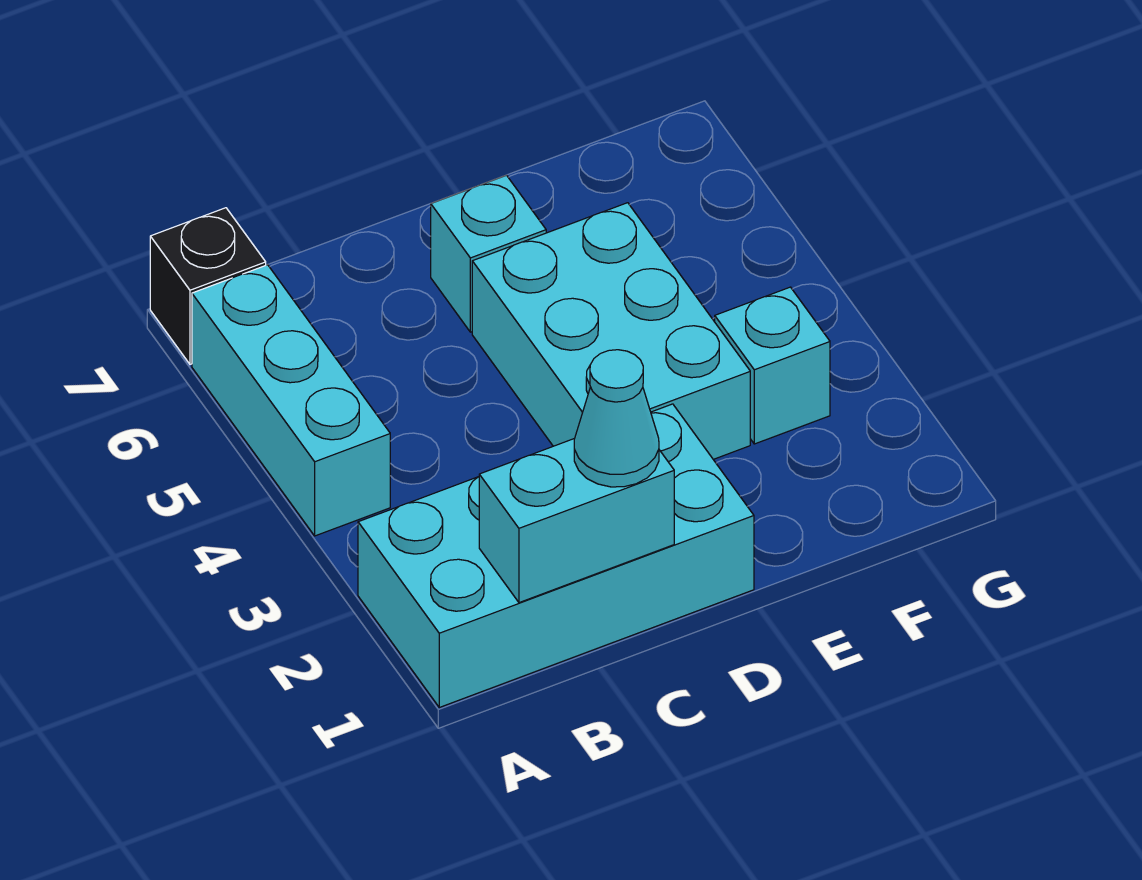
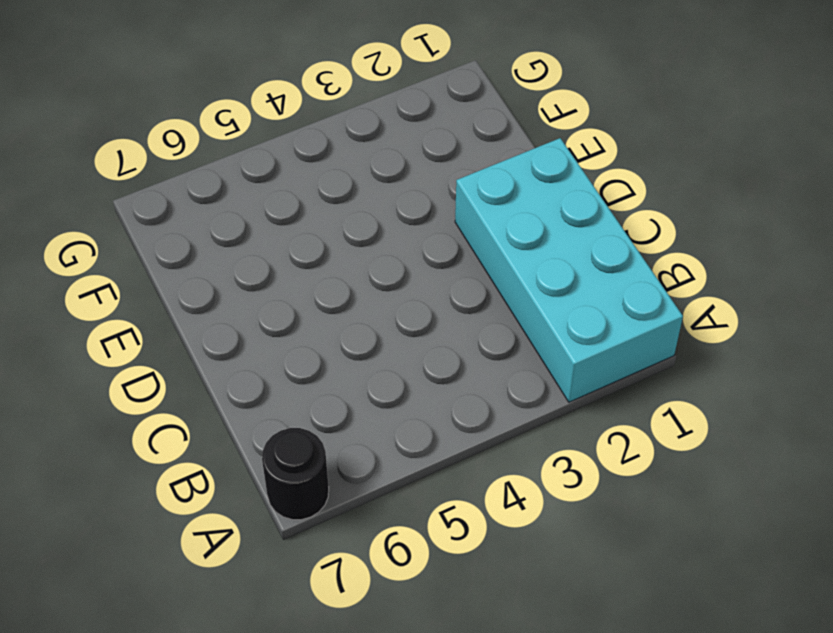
black 1x1 round brick [262,428,329,520] -> black 1x1 brick [150,208,266,364]
none -> cyan 1x3 brick [192,265,390,536]
none -> cyan 2x3 brick [472,203,750,459]

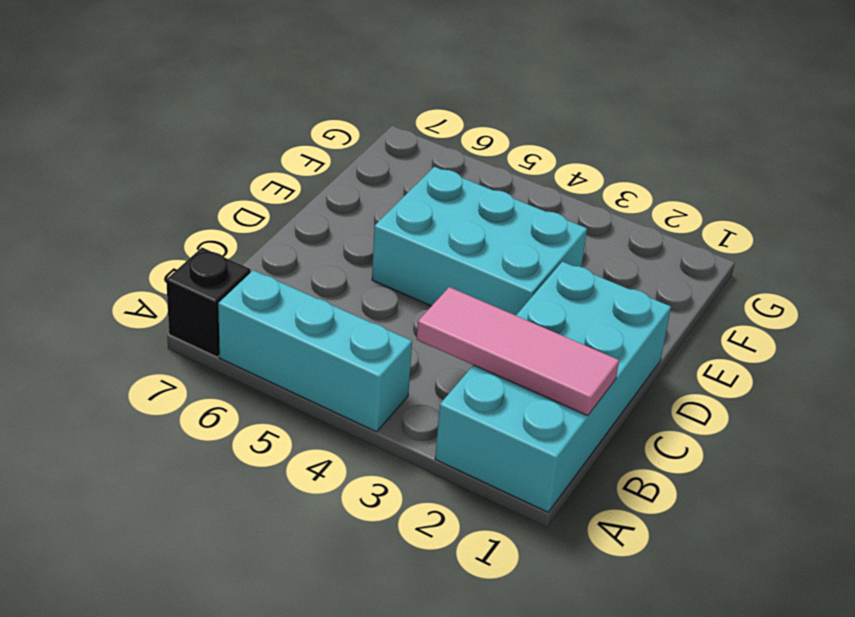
pink 1x3 tile [417,287,619,416] -> cyan 1x2 brick [479,438,674,603]
none -> cyan 1x1 brick [431,175,546,332]
none -> cyan 1x1 brick [715,287,830,444]

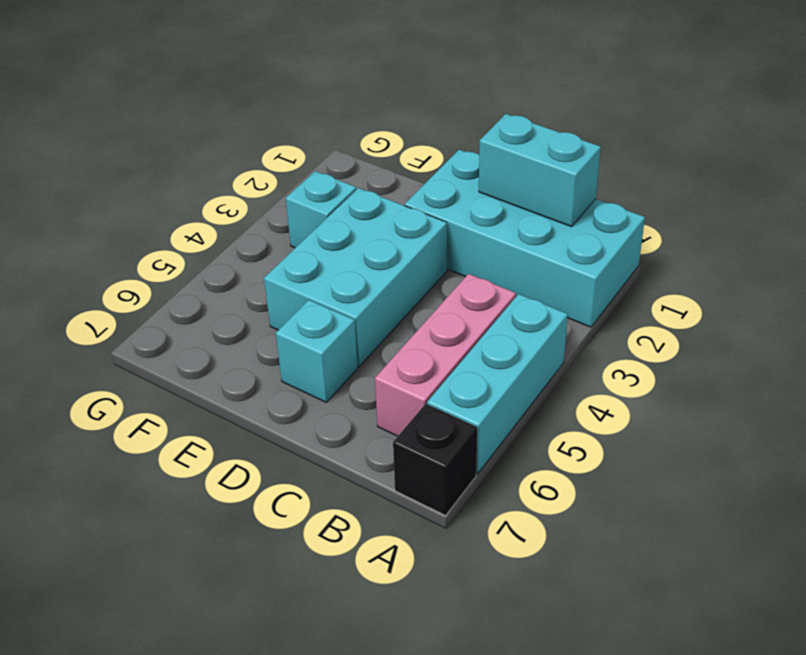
pink 1x3 brick [375,274,516,436] -> none
none -> cyan 1x1 cone [574,350,659,487]

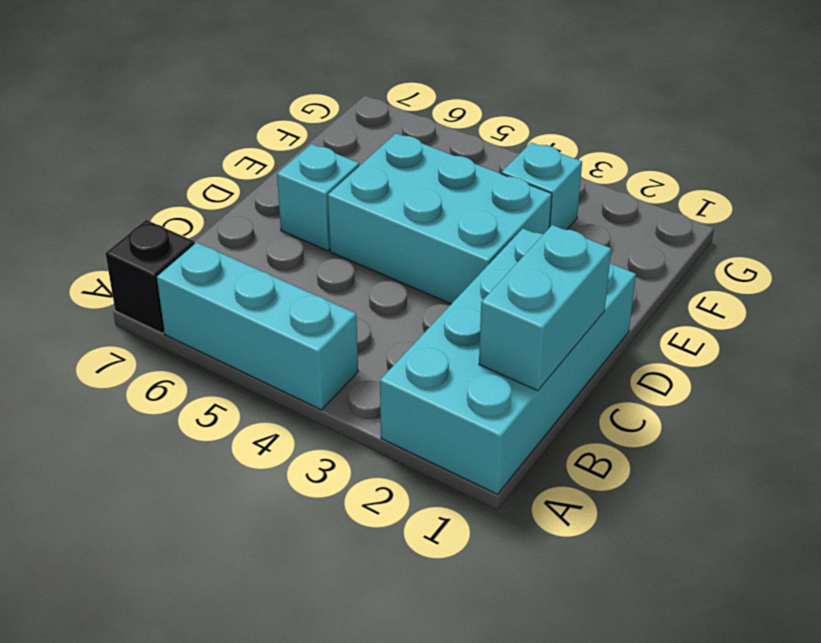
none -> cyan 1x1 cone [574,350,659,487]

